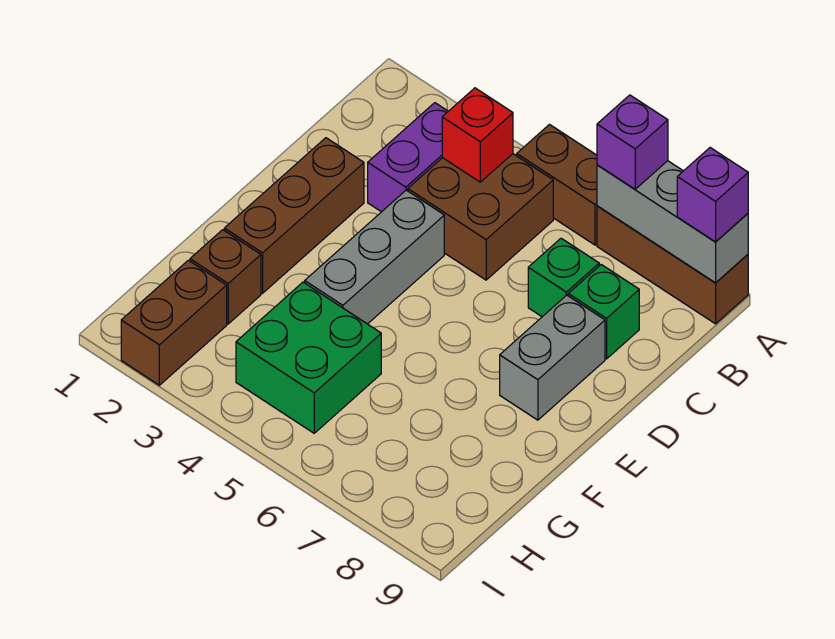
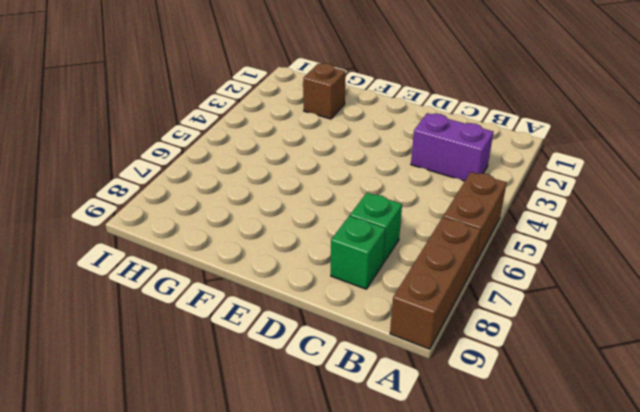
none -> brown 2x2 brick [408,154,553,280]
none -> brown 1x3 brick [224,138,364,293]
none -> grey 1x3 brick [305,190,444,324]

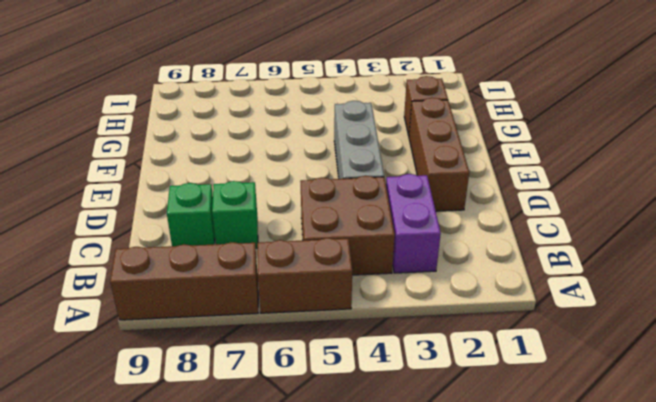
none -> grey 1x2 brick [500,295,605,420]
none -> green 2x2 brick [236,282,381,433]
none -> brown 1x2 brick [121,260,227,385]

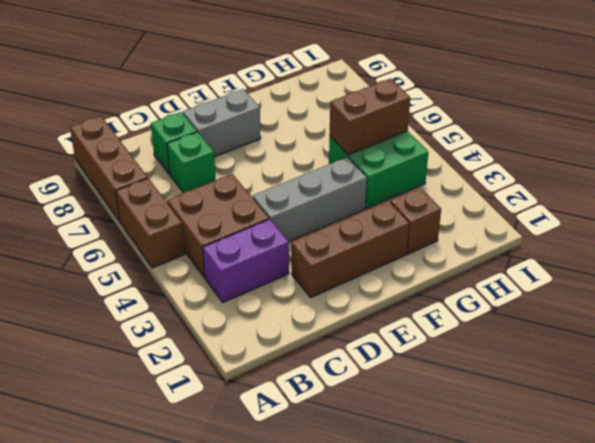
brown 1x2 brick [330,78,410,155] -> brown 1x2 brick moved to [121,260,227,385]
none -> grey 1x3 brick [597,161,748,283]
none -> red 1x1 brick [442,88,513,182]
none -> purple 1x1 brick [597,95,668,189]

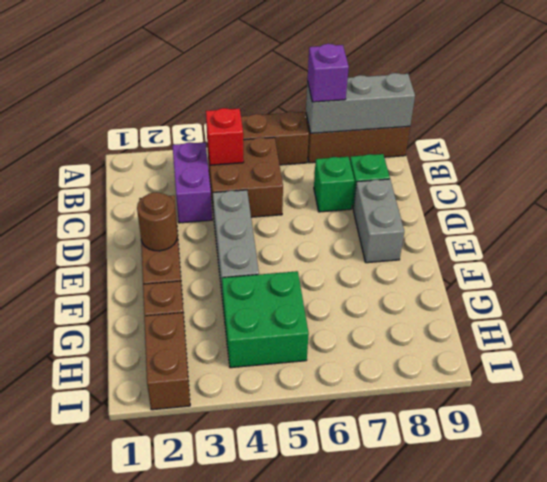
brown 1x1 round brick [137,192,177,251] -> none
none -> purple 1x1 brick [677,148,748,242]

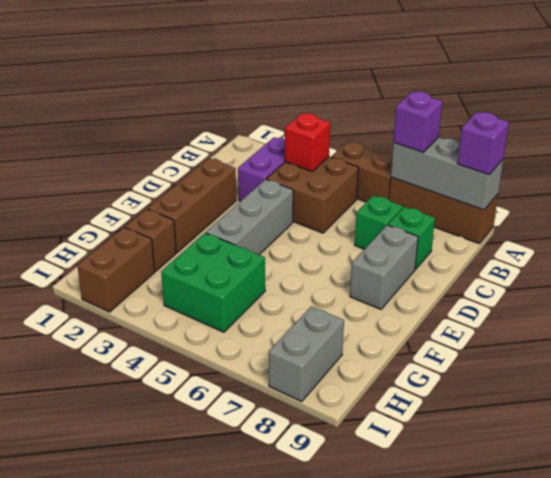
grey 1x2 brick [269,306,344,401] -> none

